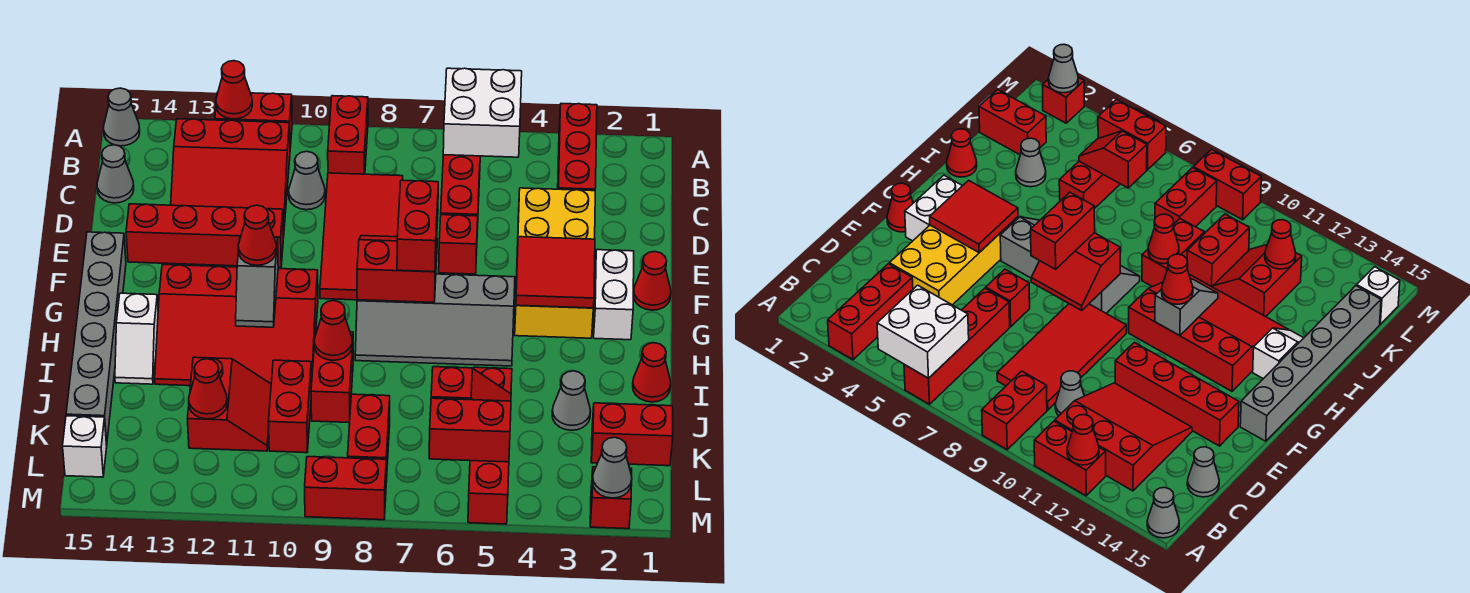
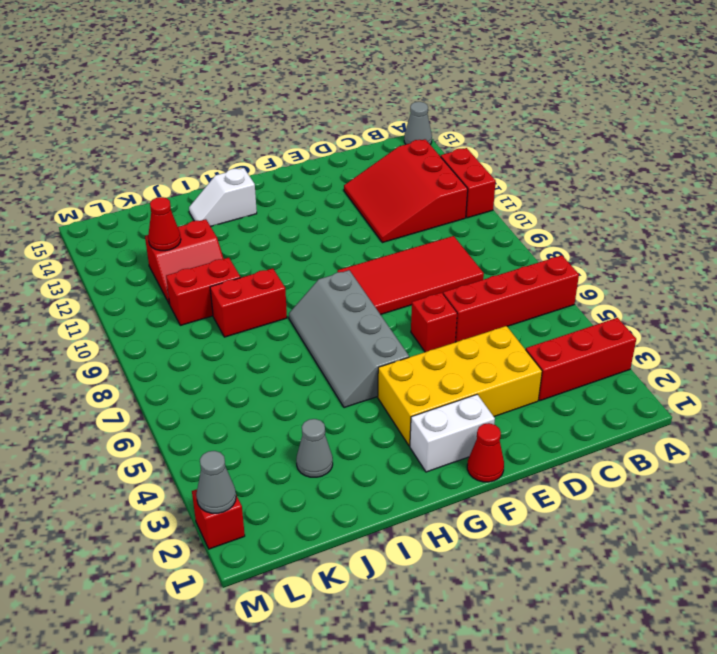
none -> red 1x2 brick [328,96,368,174]
none -> grey 1x1 cone [289,152,325,210]
none -> grey 1x1 cone [97,145,134,203]
none -> red 1x4 brick [126,204,283,267]

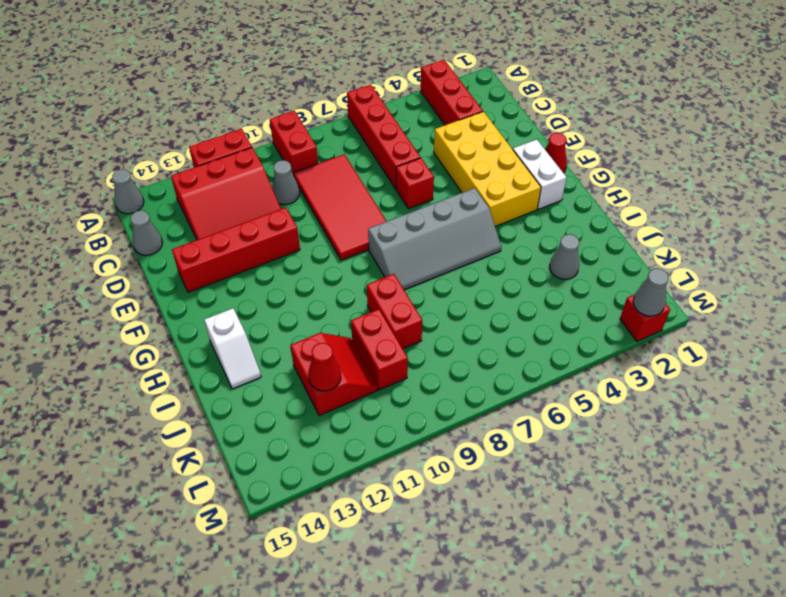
none -> grey 1x6 brick [66,232,126,445]
none -> red 3x4 slope [155,265,318,386]
none -> red 1x1 cone [633,343,671,402]
none -> red 1x4 brick [468,367,512,524]

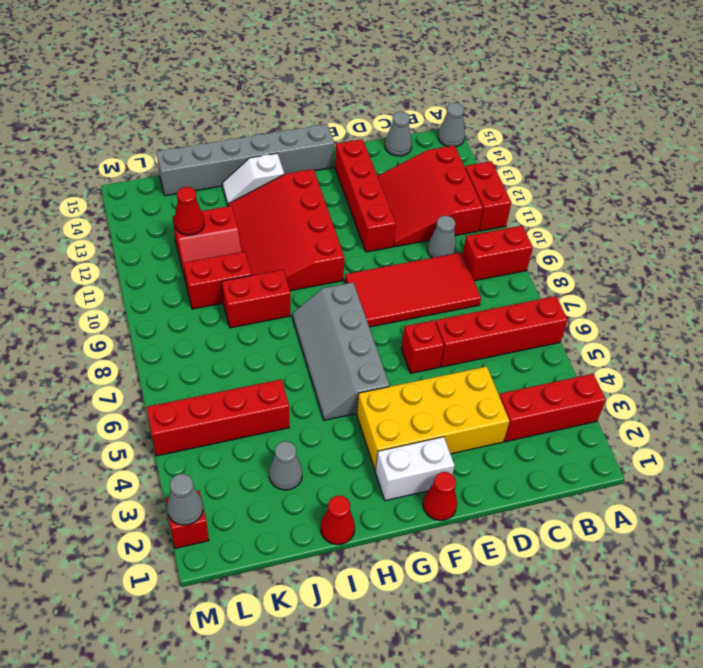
none -> red 1x2 brick [591,403,673,466]
none -> red 1x2 brick [348,394,390,482]
none -> white 1x1 brick [63,416,107,477]
none -> red 1x2 brick [305,457,386,520]

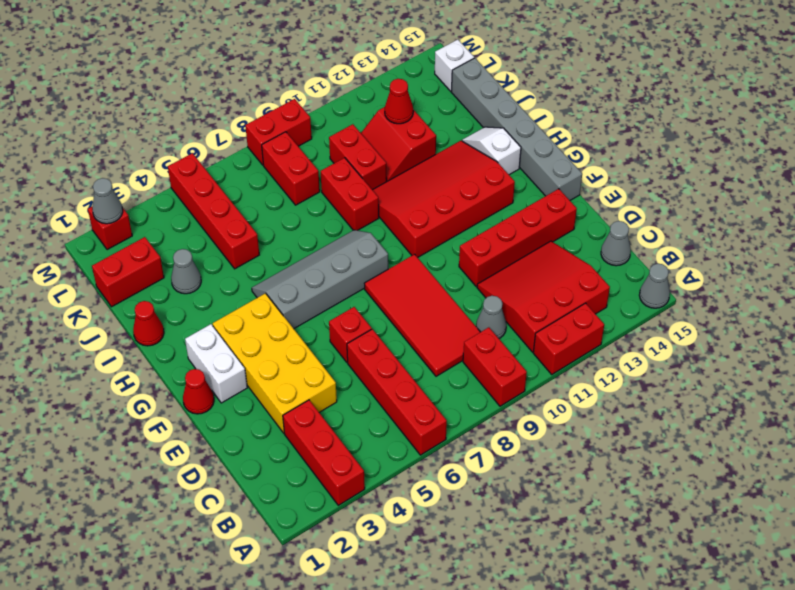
none -> white 2x2 brick [443,68,522,157]
none -> red 1x1 cone [216,61,252,119]
none -> red 2x2 tile [516,237,595,308]
none -> red 2x2 slope [357,236,437,302]

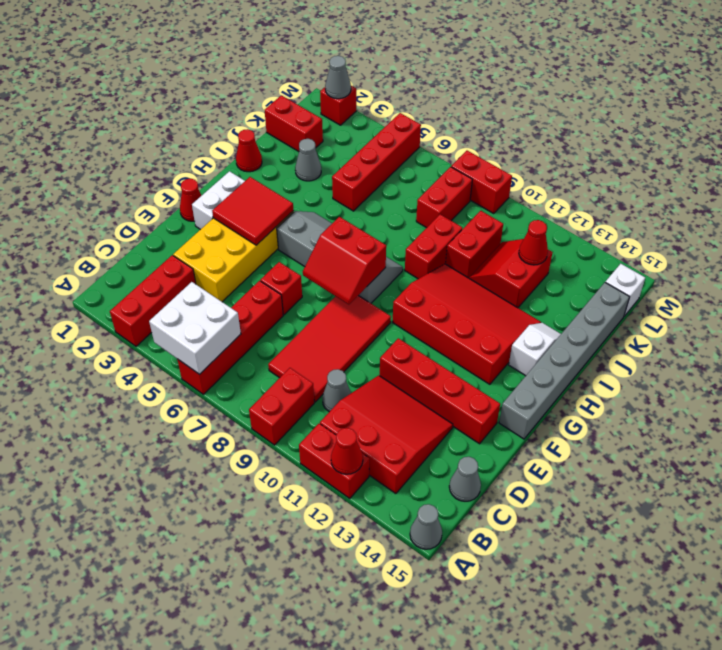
none -> grey 1x2 slope [236,236,278,327]
none -> red 1x1 cone [314,301,352,360]
none -> red 1x2 slope [431,367,511,401]
none -> red 1x2 brick [429,398,511,462]

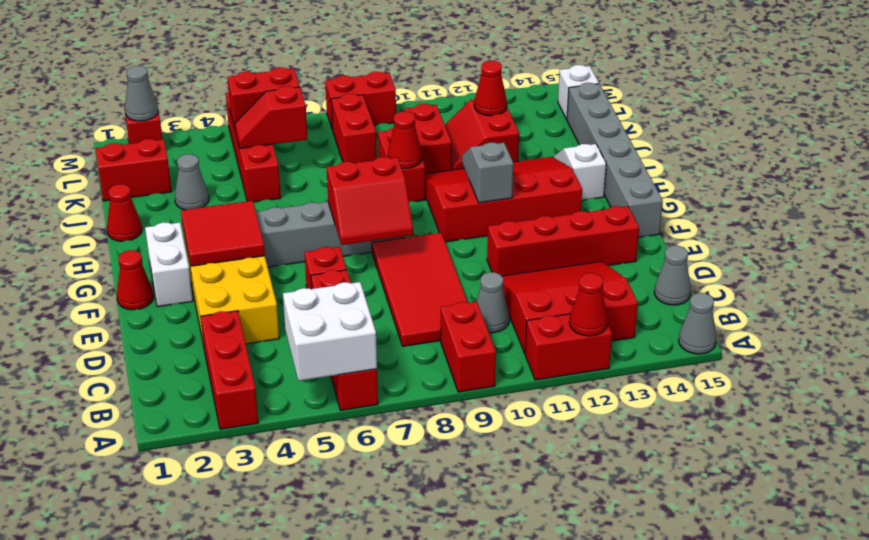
none -> red 1x2 brick [397,180,438,272]
none -> red 1x1 cone [238,205,276,265]

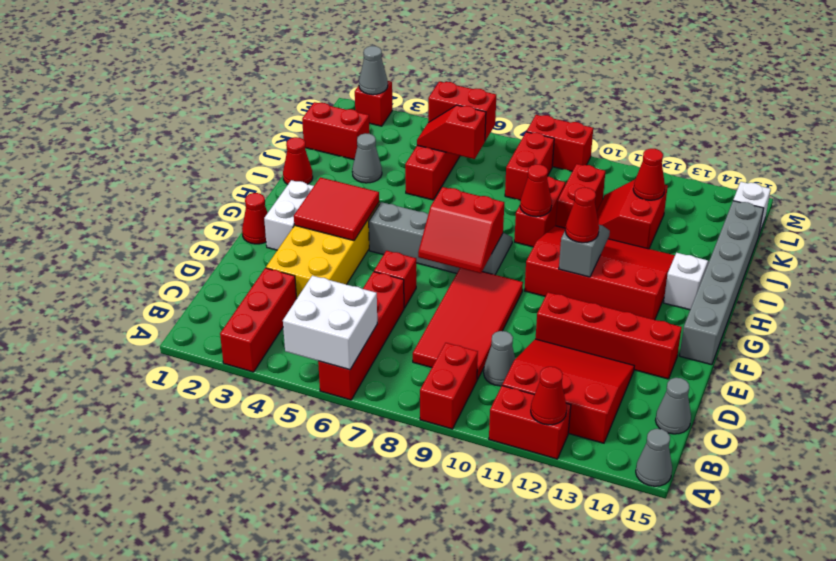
none -> red 1x2 brick [397,180,438,272]

